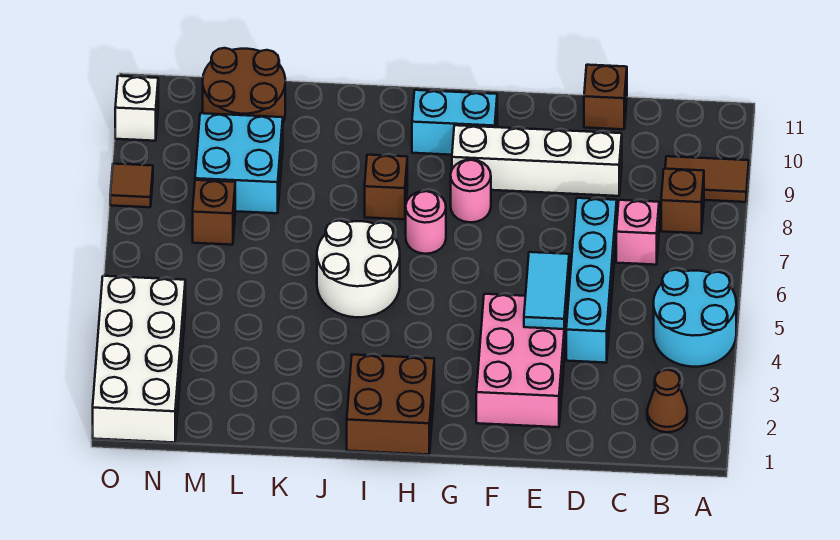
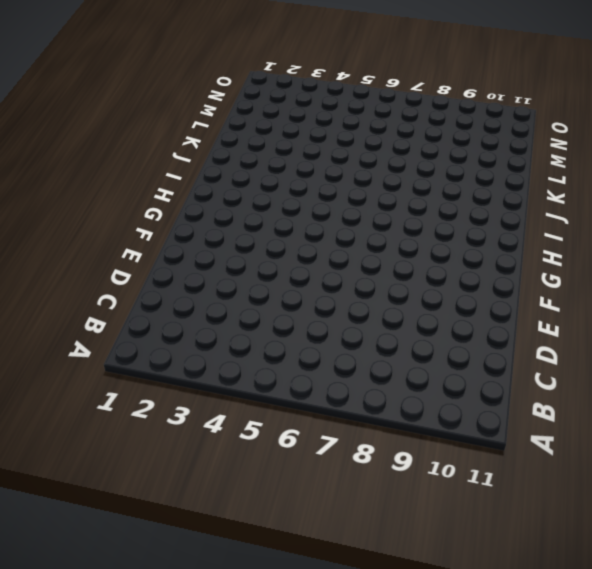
none -> cyan 2x2 round brick [654,270,736,367]
none -> brown 1x2 tile [665,156,749,202]
none -> brown 1x1 cone [647,370,687,432]

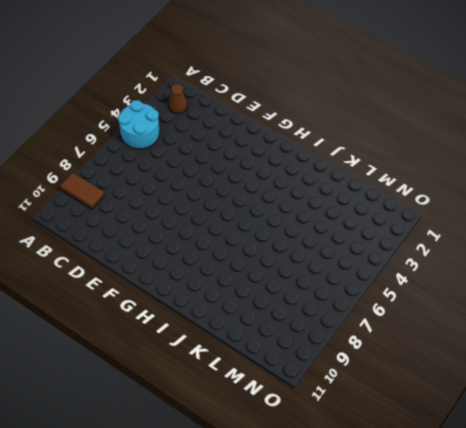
none -> brown 1x1 brick [661,169,704,233]
none -> pink 1x1 brick [616,200,659,265]
none -> cyan 1x4 brick [566,198,617,363]

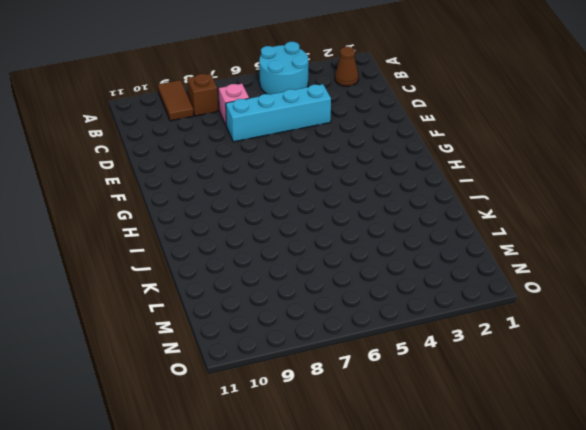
none -> white 1x4 brick [452,125,622,196]
none -> brown 1x1 brick [584,65,627,129]
none -> pink 2x3 brick [476,294,567,427]

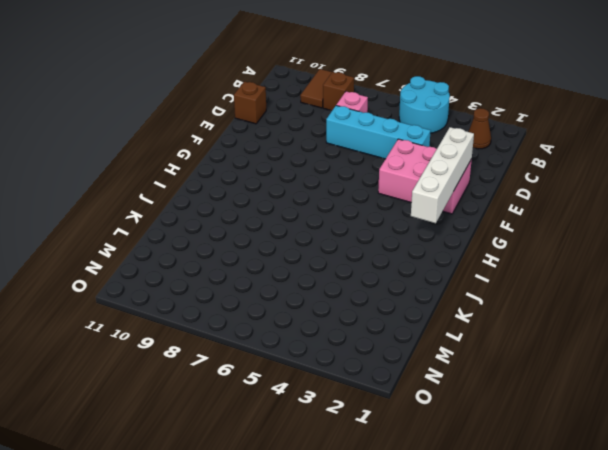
white 1x4 brick [411,127,474,223] -> white 1x4 brick moved to [452,125,622,196]
none -> pink 1x1 round brick [451,160,491,222]
none -> cyan 1x2 brick [412,90,497,155]
none -> brown 2x2 brick [347,355,434,455]

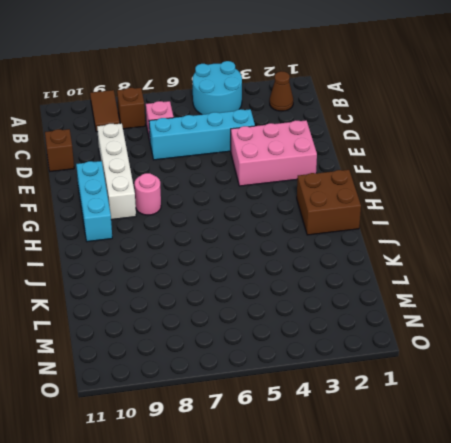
cyan 1x3 brick [76,161,112,242] -> cyan 1x2 brick [412,90,497,155]
none -> pink 1x1 round brick [406,191,446,254]
none -> white 2x2 round brick [317,221,400,317]
none -> brown 1x1 brick [365,155,407,219]

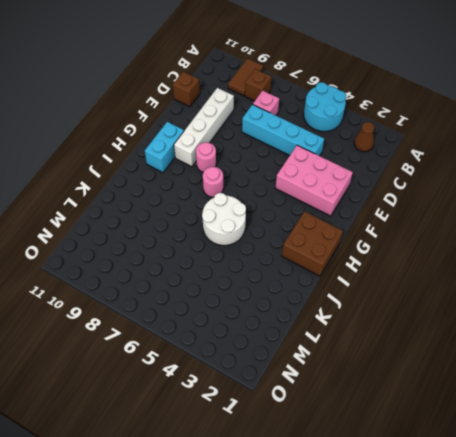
none -> brown 1x1 brick [365,155,407,219]
none -> cyan 2x2 brick [195,113,283,213]
none -> brown 2x2 round brick [203,48,285,122]

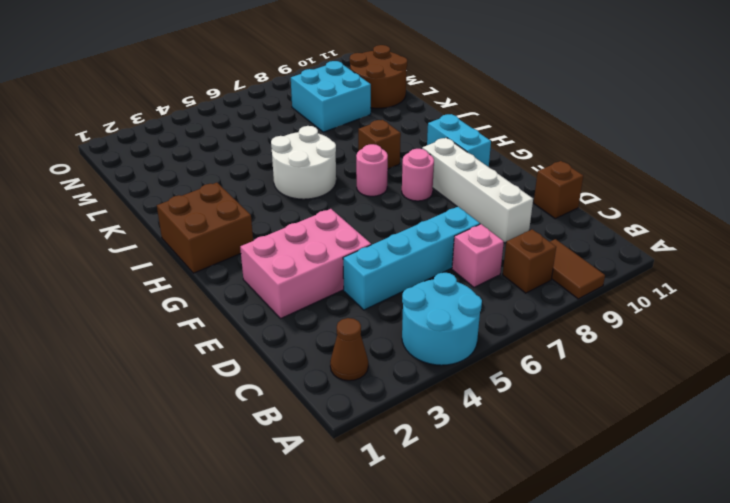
none -> brown 1x1 brick [193,180,235,245]
none -> white 2x4 brick [93,276,185,443]
none -> brown 1x1 tile [110,164,153,207]

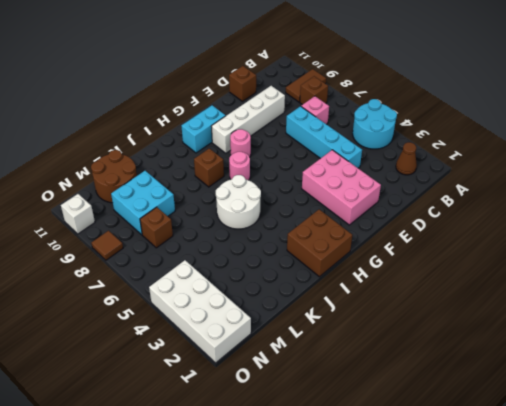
none -> cyan 1x2 tile [524,252,569,329]

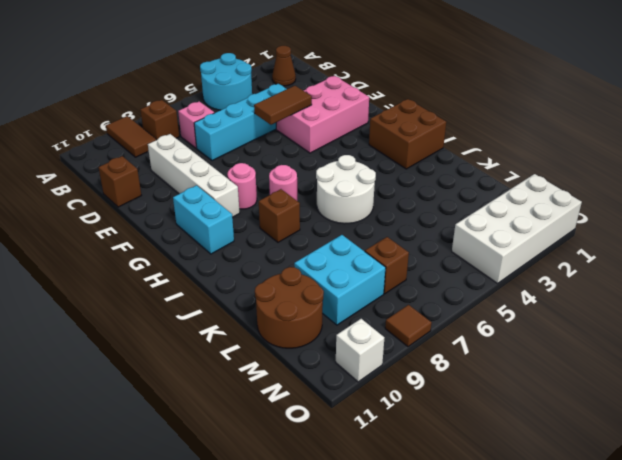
brown 1x2 tile [254,86,312,125] -> cyan 1x2 tile [524,252,569,329]

